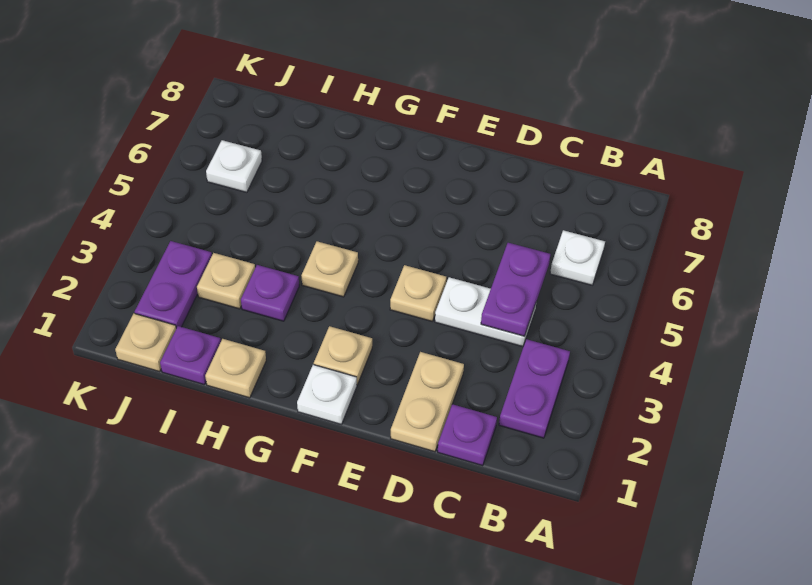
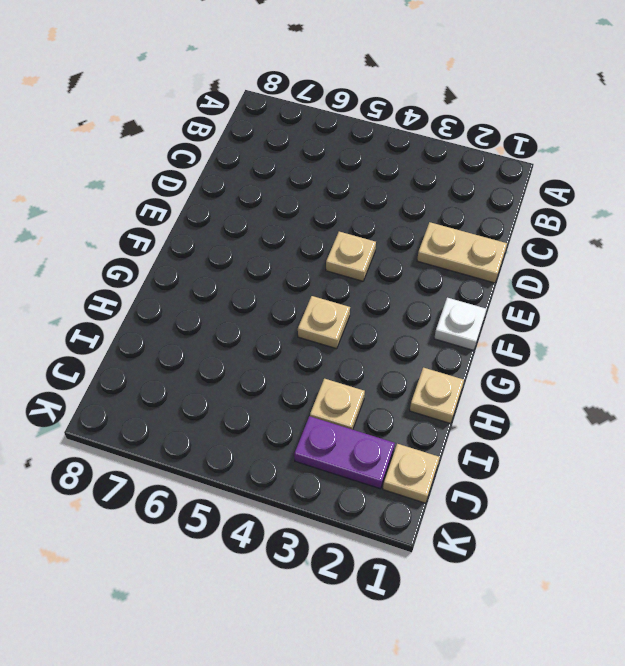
none -> purple 1x2 plate [499,339,570,438]
none -> white 1x1 plate [550,230,605,285]
none -> purple 1x1 plate [438,404,497,466]

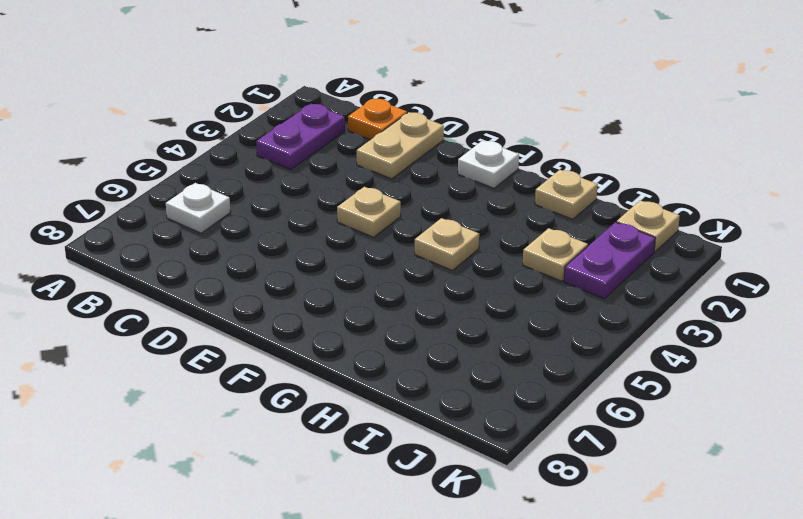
orange 1x1 plate [348,99,407,140] -> purple 1x1 plate [438,404,497,466]
none -> white 1x2 plate [435,277,536,347]
none -> tan 1x1 plate [314,326,372,385]
none -> purple 1x1 plate [241,265,299,321]

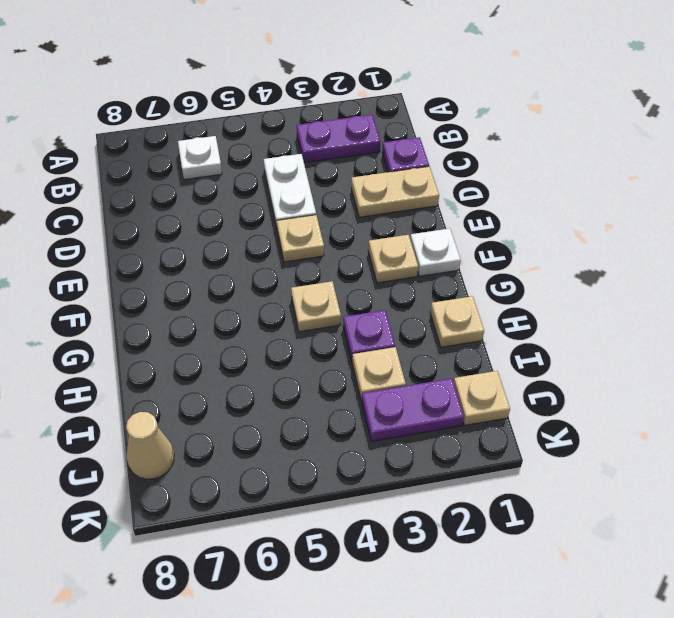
tan 1x1 cone [126,412,174,479] -> none
none -> purple 1x1 plate [160,326,221,385]
none -> white 1x1 plate [206,140,262,192]
none -> purple 1x2 plate [481,243,550,336]

